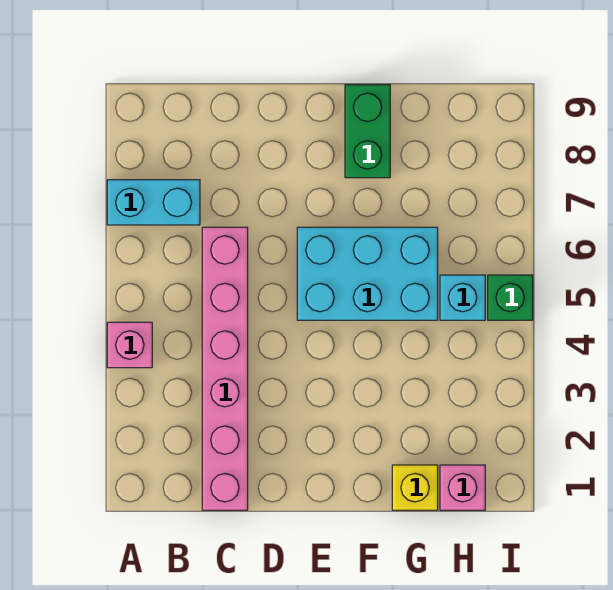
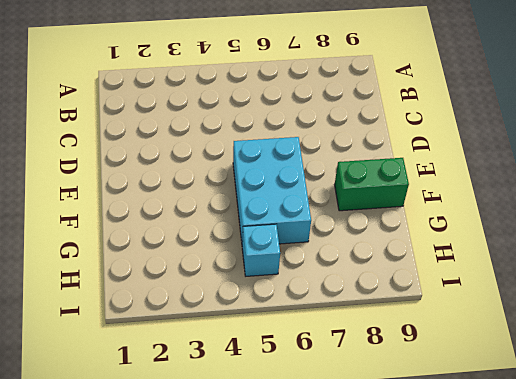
none -> pink 1x1 brick [107,322,152,368]
none -> cyan 1x2 brick [107,180,200,225]

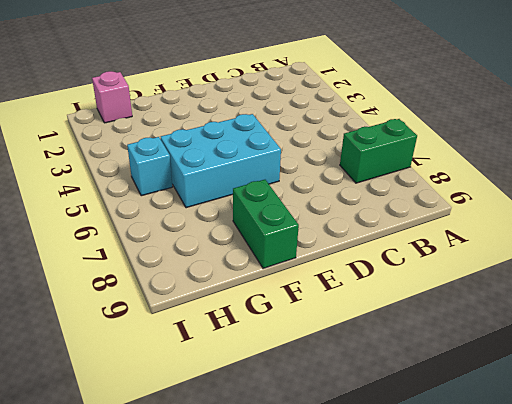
green 1x2 brick [340,119,417,183] -> cyan 1x2 brick [107,180,200,225]
none -> pink 1x1 brick [107,322,152,368]
none -> pink 1x6 brick [202,227,248,510]

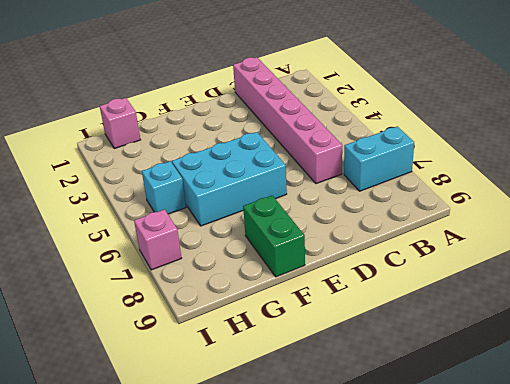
pink 1x1 brick [134,209,181,270] -> pink 1x1 brick moved to [107,322,152,368]
none -> yellow 1x1 brick [392,465,438,510]
none -> green 1x1 brick [488,275,533,320]

